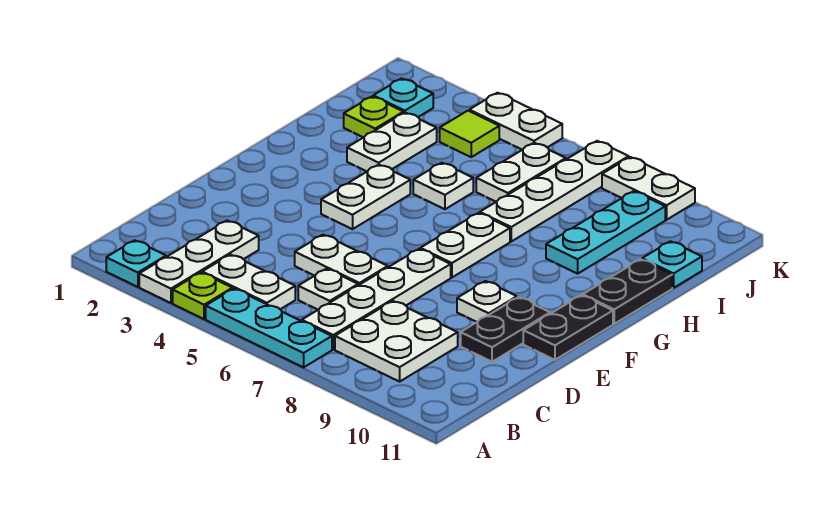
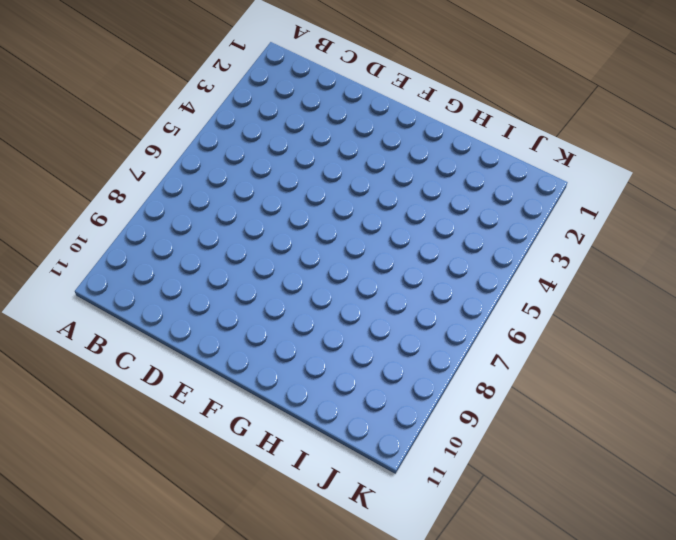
none -> cyan 1x1 plate [106,240,166,287]
none -> white 1x3 plate [139,221,259,303]
none -> lime 1x1 plate [173,273,232,319]

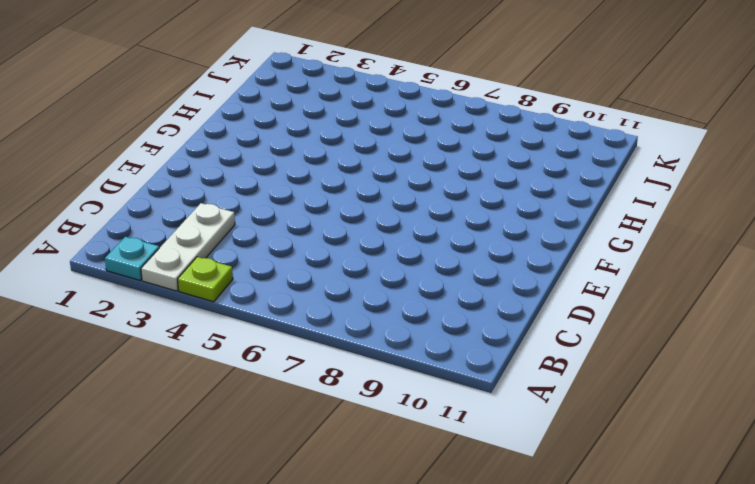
none -> cyan 1x3 plate [206,289,332,367]
none -> white 1x2 plate [202,255,295,309]
none -> white 1x4 plate [302,249,451,349]

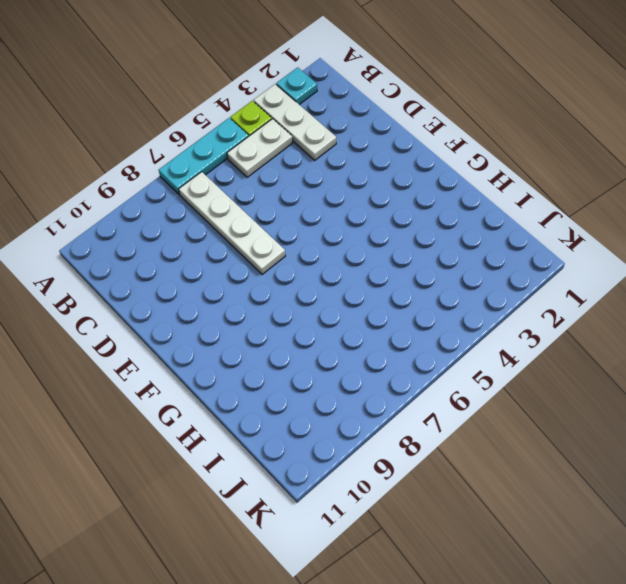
none -> white 2x2 plate [335,301,458,382]
none -> white 1x1 plate [298,269,358,310]
none -> white 1x2 plate [295,235,388,285]

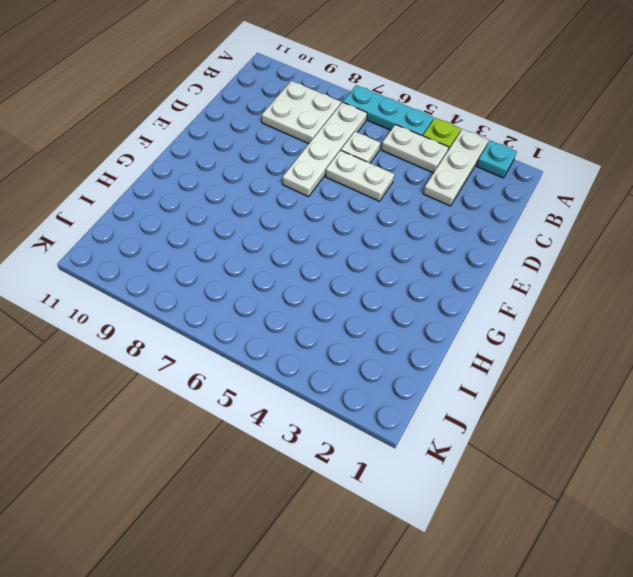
none -> black 1x2 plate [461,297,550,362]
none -> white 1x1 plate [457,281,517,322]
none -> black 1x2 plate [523,295,613,360]

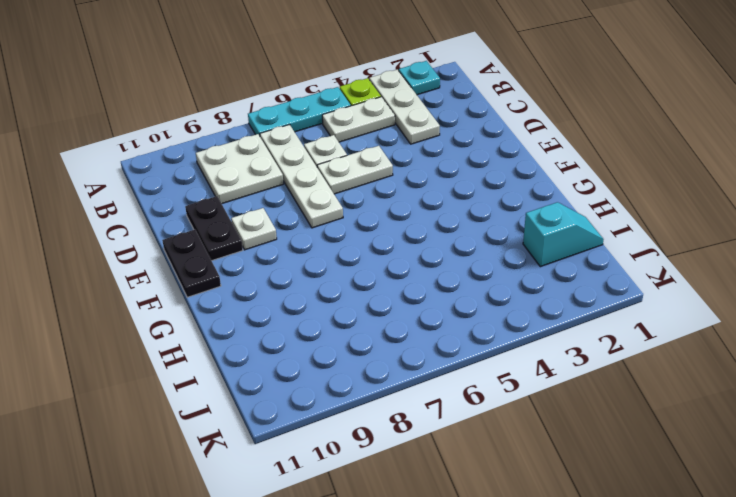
cyan 1x2 slope [523,202,604,267] -> lime 1x1 plate [344,97,403,138]
none -> white 1x2 plate [321,165,410,229]
none -> white 1x2 plate [420,213,510,277]
none -> black 1x2 plate [583,259,672,324]

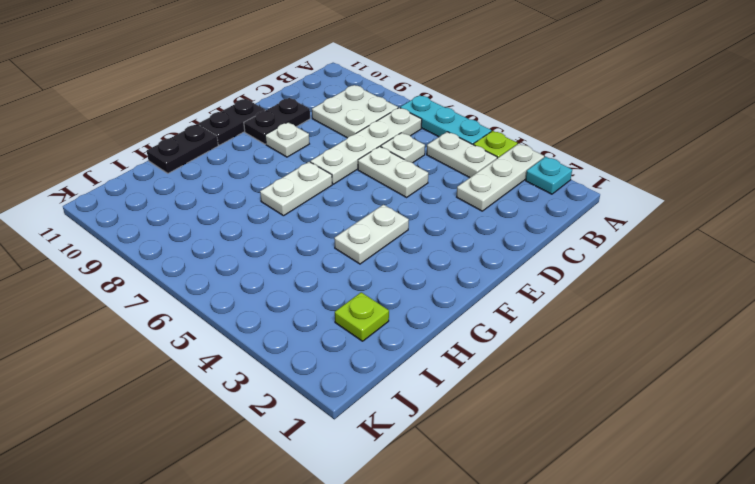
none -> white 1x2 plate [347,113,437,171]
none -> white 1x1 plate [413,163,473,209]
none -> white 1x4 plate [480,141,629,241]

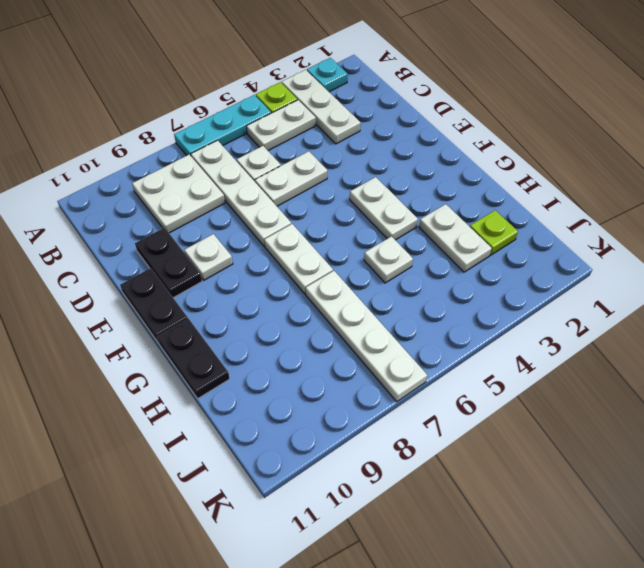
none -> cyan 1x3 plate [546,191,665,274]
none -> white 1x2 plate [476,143,566,202]
none -> cyan 1x1 plate [642,241,702,288]

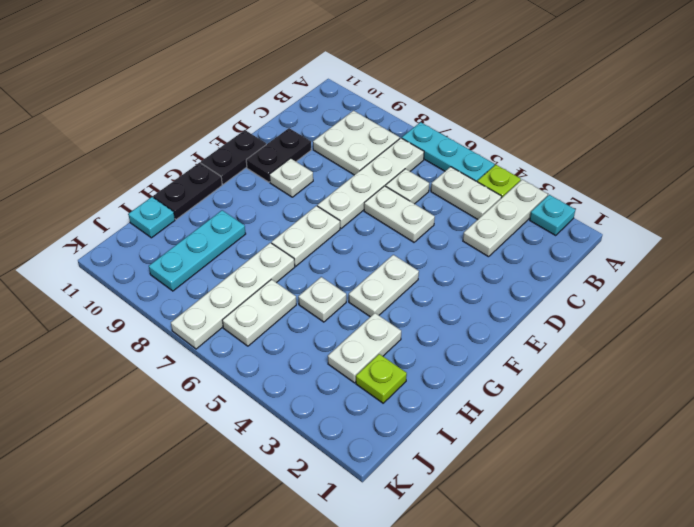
none -> cyan 1x1 plate [373,78,433,117]
none -> lime 1x1 tile [440,111,499,157]
none -> white 1x2 plate [469,93,562,150]

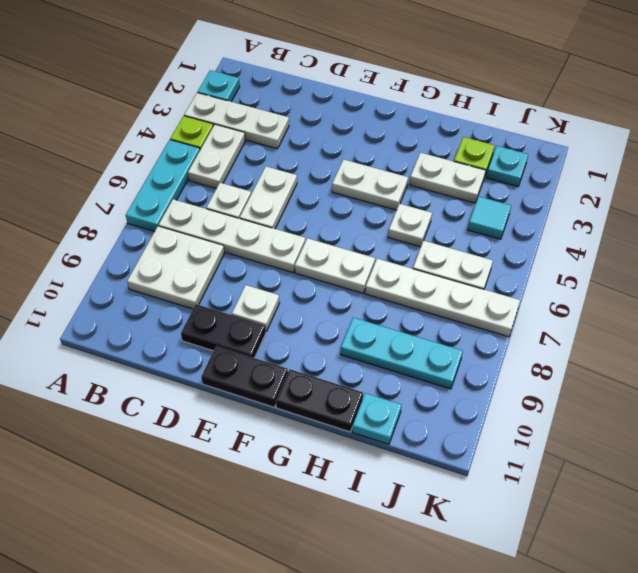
cyan 1x1 tile [468,196,511,239] -> lime 1x1 tile [440,111,499,157]
none -> white 1x2 plate [469,93,562,150]
none -> white 1x2 plate [602,157,695,220]

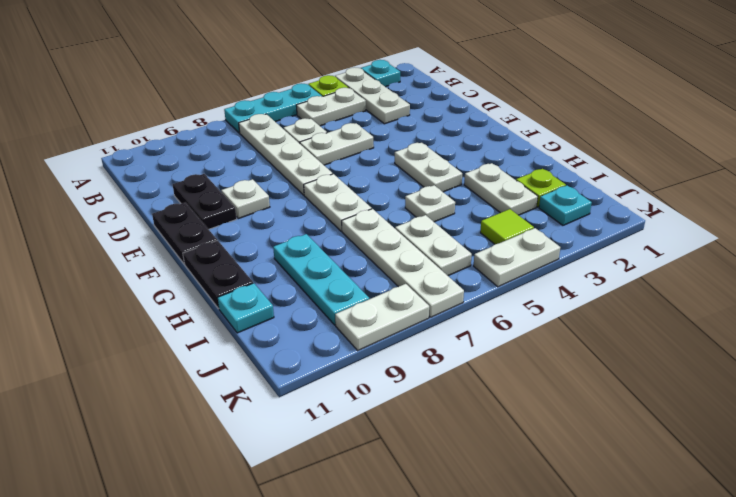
none -> white 2x2 plate [335,301,458,382]

